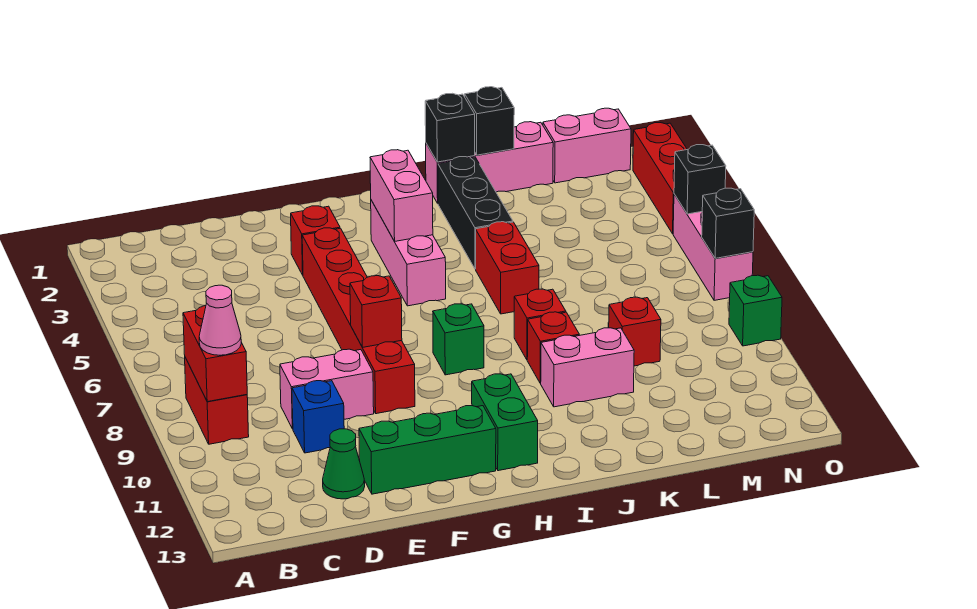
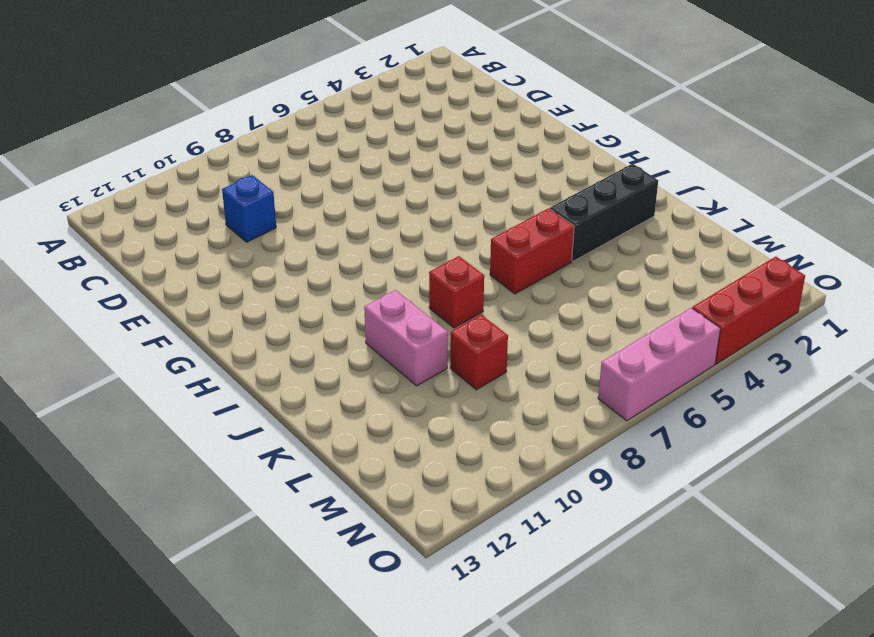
none -> red 1x2 brick [185,358,249,444]
none -> pink 1x2 brick [280,349,374,429]
none -> green 1x1 cone [323,429,365,499]

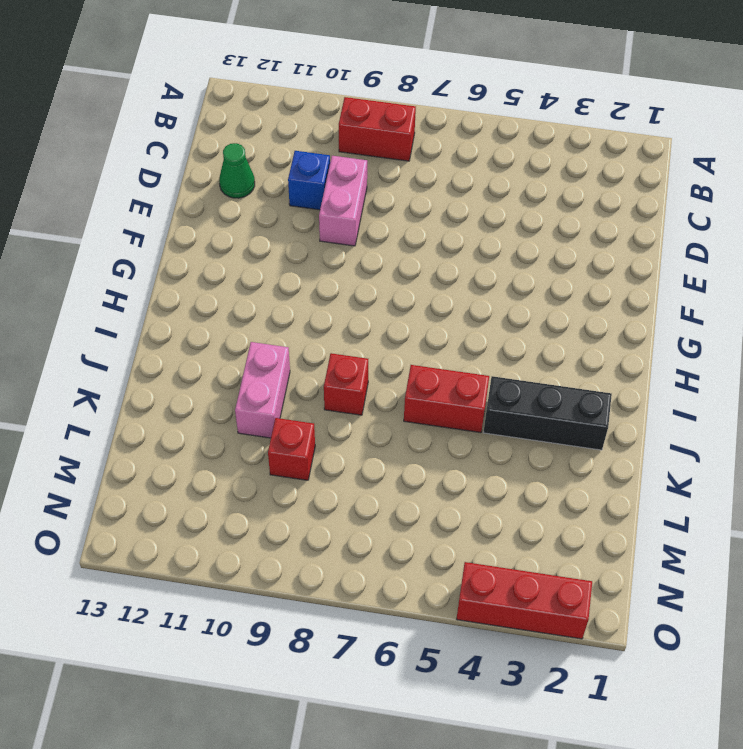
none -> green 1x3 brick [359,406,496,494]
none -> red 1x1 brick [291,206,340,275]
none -> red 1x6 brick [302,228,415,414]

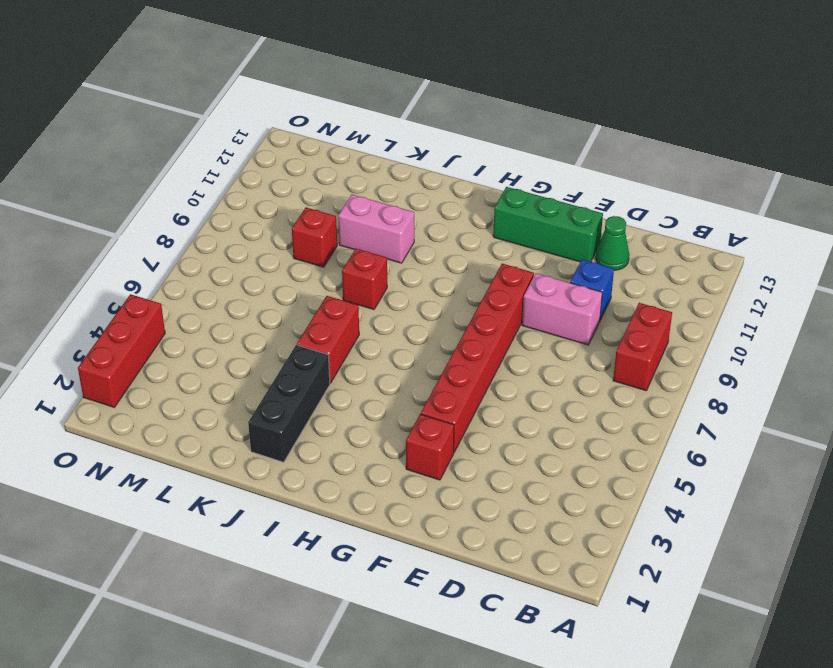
none -> pink 1x3 brick [371,200,446,306]
none -> green 1x1 brick [433,304,484,375]
none -> green 1x2 brick [472,374,538,471]

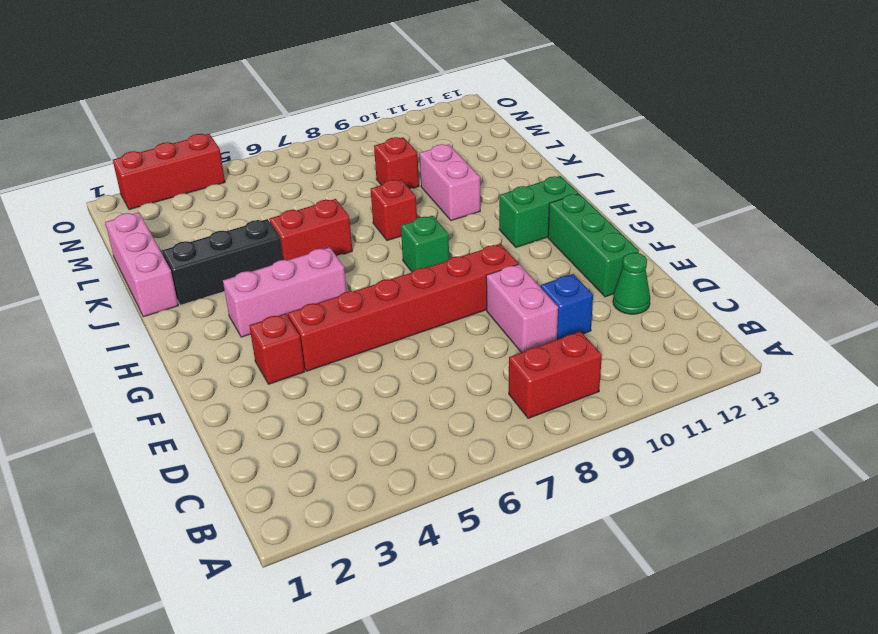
none -> red 1x1 brick [527,312,579,383]
none -> pink 1x2 brick [543,108,631,183]
none -> pink 1x3 brick [673,194,753,300]

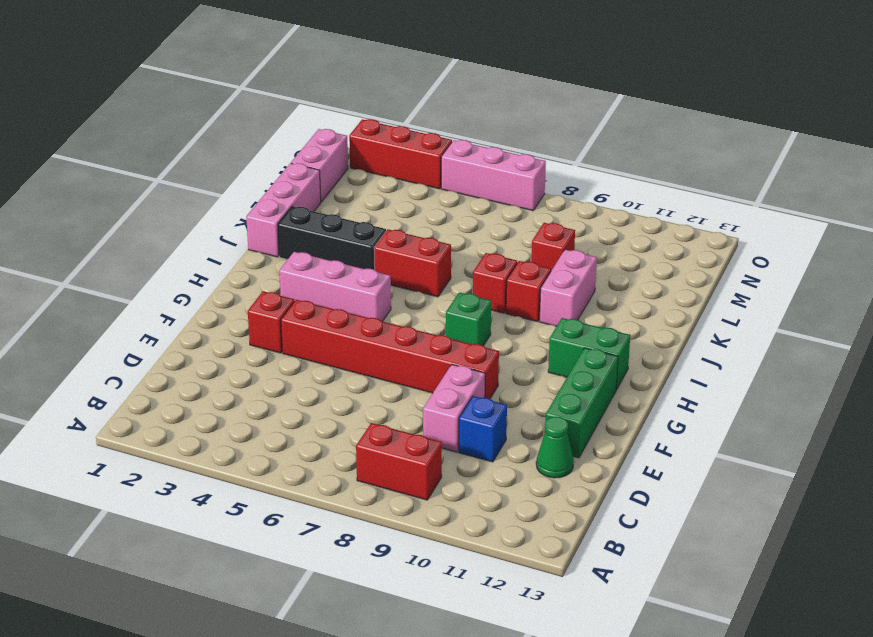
none -> green 1x1 brick [729,275,782,346]
none -> red 1x2 brick [183,306,247,402]
none -> red 1x1 brick [350,276,402,347]

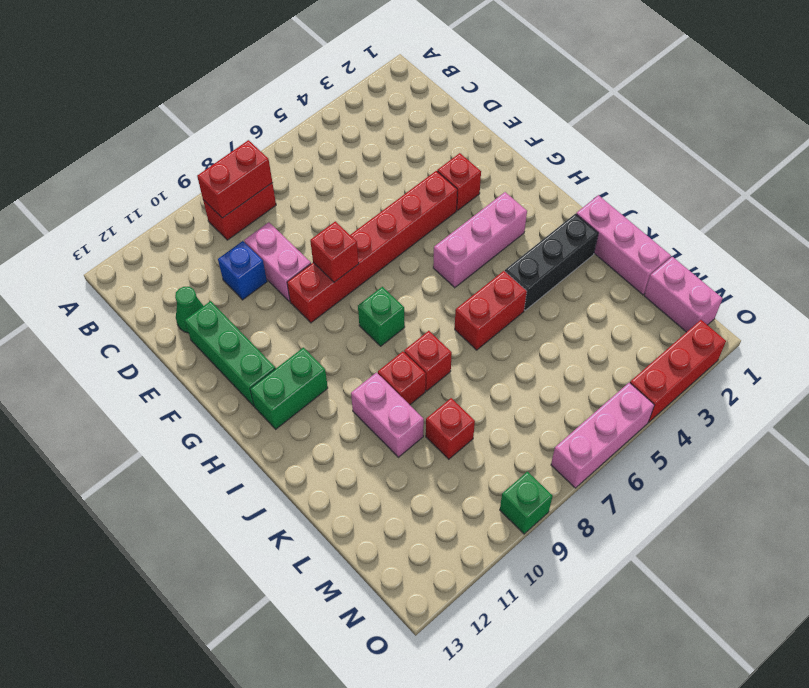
none -> pink 1x2 brick [370,150,433,241]
none -> black 1x1 brick [425,93,475,162]
none -> black 1x1 brick [465,87,514,155]

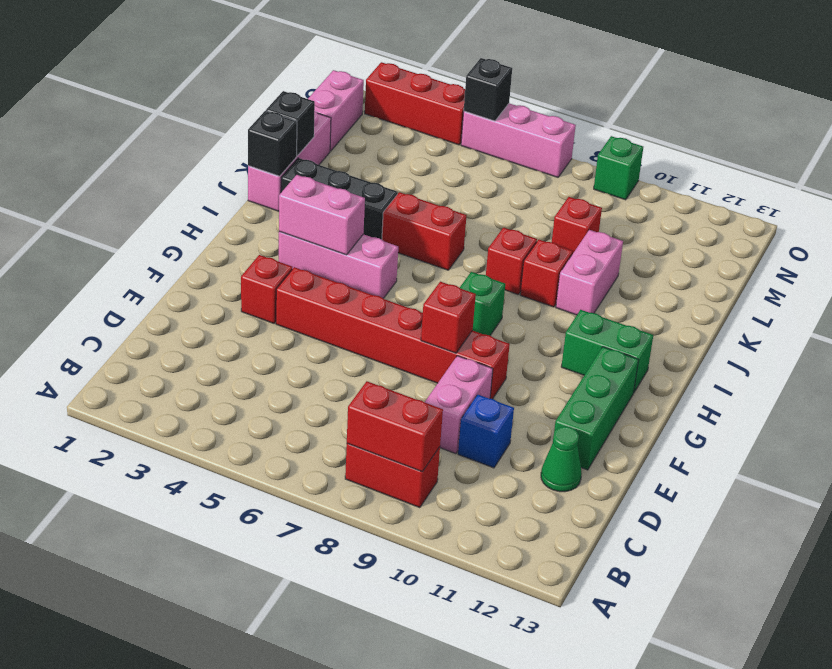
none -> black 1x1 brick [702,188,754,258]
none -> pink 1x1 cone [199,285,241,355]

